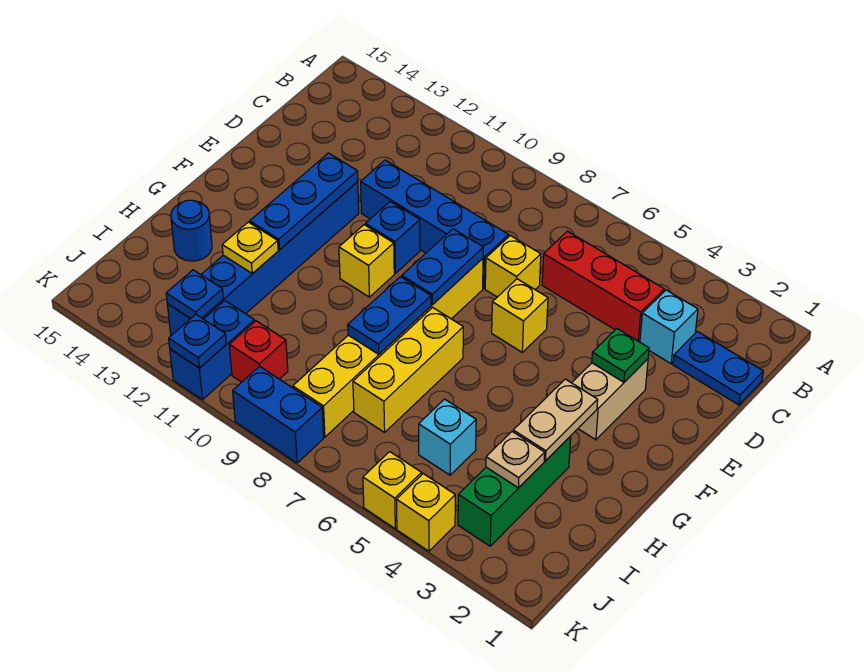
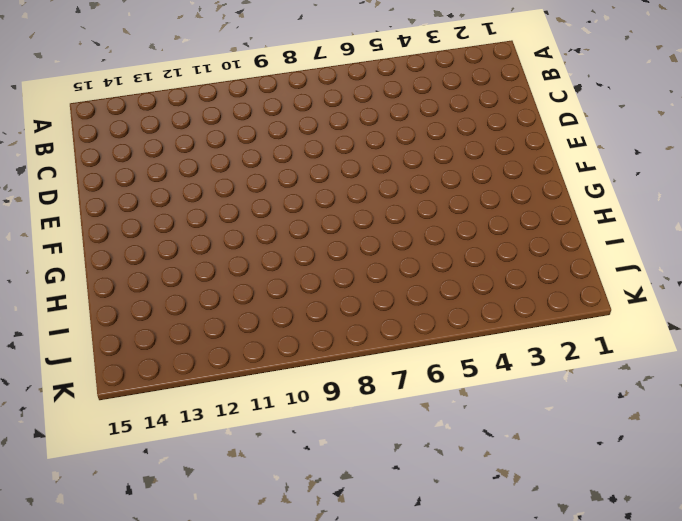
none -> blue 1x2 plate [673,331,763,405]
none -> cyan 1x1 brick [640,290,698,364]
none -> red 1x3 brick [542,231,664,342]

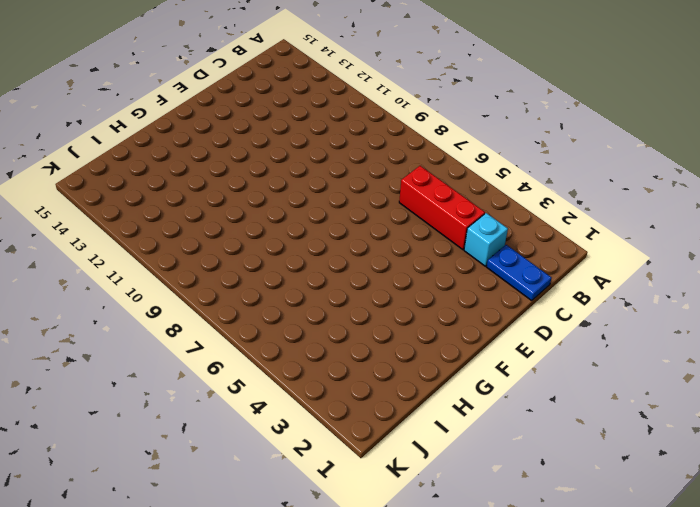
none -> yellow 1x1 brick [485,235,541,297]
none -> blue 1x4 brick [361,160,509,288]
none -> tan 1x2 brick [572,359,648,440]

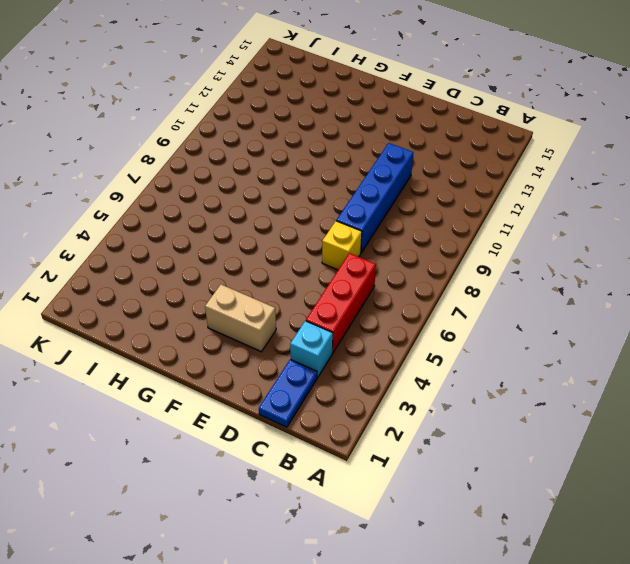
none -> yellow 1x1 brick [492,279,548,352]
none -> yellow 1x6 brick [293,258,483,437]
none -> blue 1x1 brick [365,202,420,273]

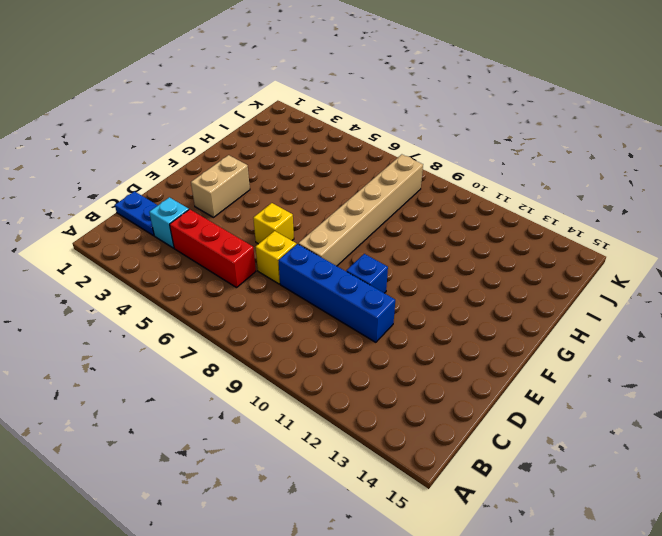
tan 1x6 brick [298,154,423,266] -> yellow 1x6 brick [293,258,483,437]
none -> blue 1x6 brick [167,182,359,335]
none -> yellow 1x1 brick [339,225,394,297]
none -> yellow 1x3 brick [353,307,463,432]

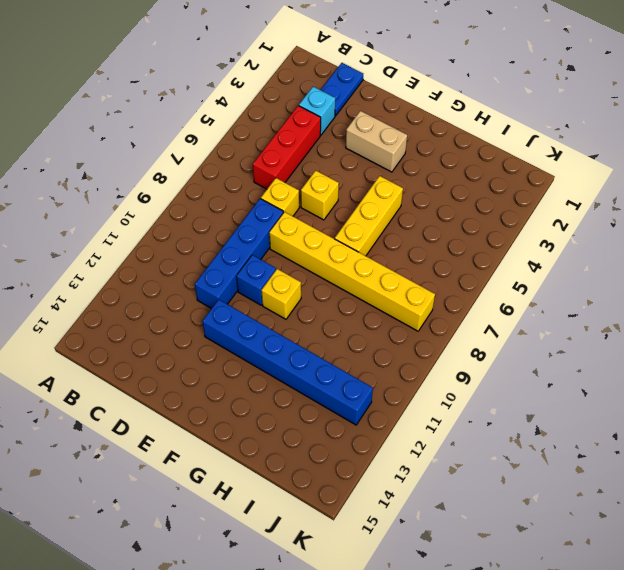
yellow 1x3 brick [335,176,403,256] -> yellow 1x3 brick turned to [353,307,463,432]
none -> green 1x3 brick [458,436,571,546]
none -> blue 1x1 round brick [171,200,212,261]
none -> cyan 1x1 brick [419,399,476,475]

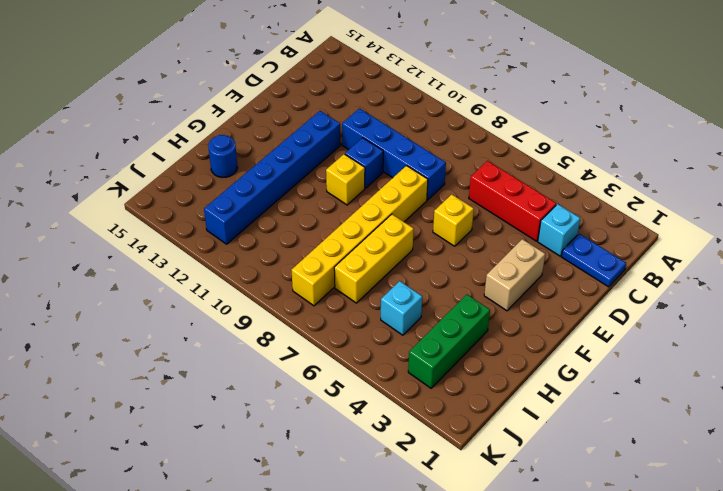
none -> yellow 1x1 brick [485,235,541,297]
none -> red 1x1 brick [229,321,288,382]
none -> blue 1x2 brick [170,301,255,400]

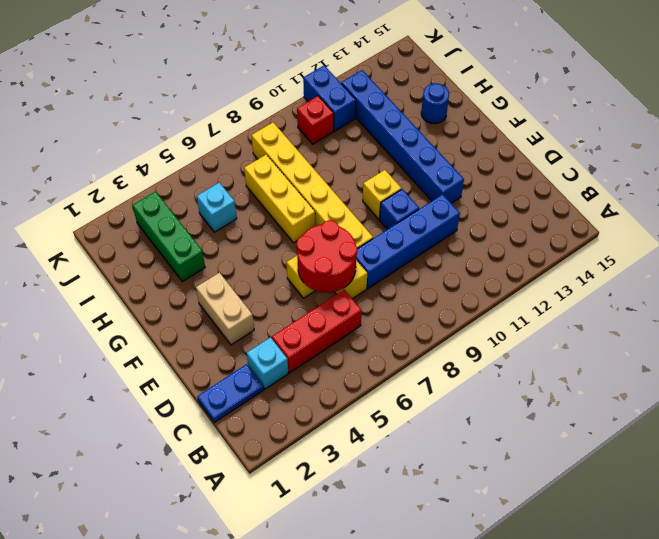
red 2x2 round brick [296,220,357,293] -> none
none -> yellow 1x1 brick [396,474,455,551]
none -> yellow 1x1 brick [363,452,422,529]
none -> blue 1x2 brick [233,366,324,463]

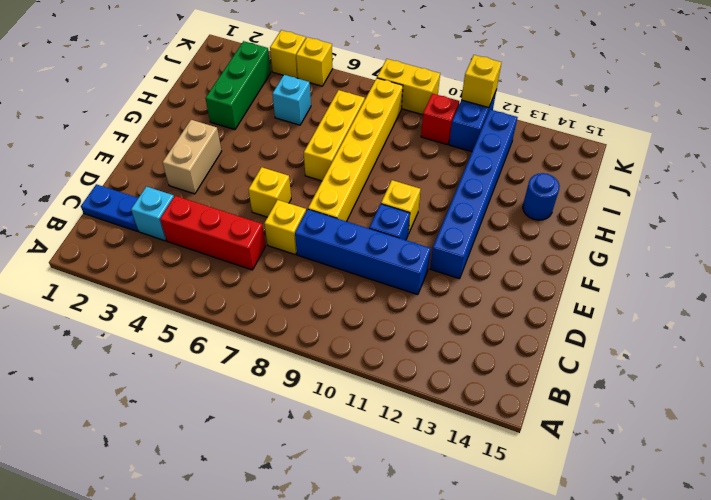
yellow 1x2 brick [377,59,440,115] -> blue 1x2 brick [233,366,324,463]
yellow 1x1 brick [461,55,502,108] -> blue 1x1 plate [169,314,226,368]
none -> green 1x1 plate [592,329,649,382]
none -> blue 1x2 plate [402,229,483,305]
none -> blue 1x3 plate [250,153,358,250]

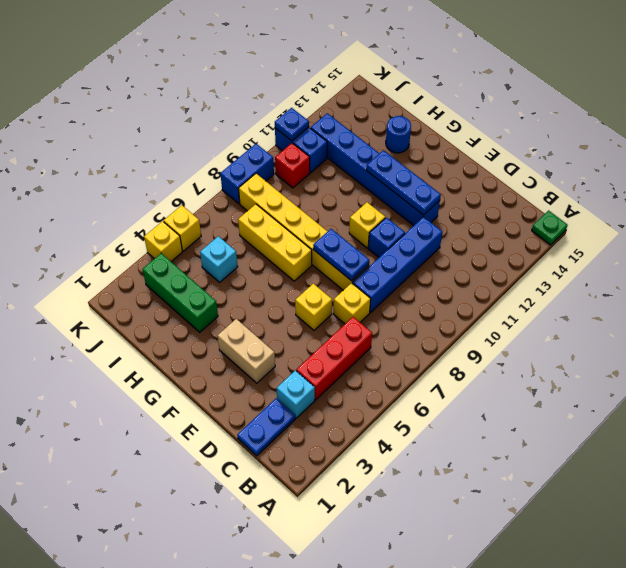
green 1x1 plate [532,211,568,245] -> green 1x1 plate moved to [592,329,649,382]
none -> tan 1x2 plate [513,379,598,461]
none -> blue 1x2 plate [348,277,431,354]
none -> yellow 1x1 plate [222,222,278,274]

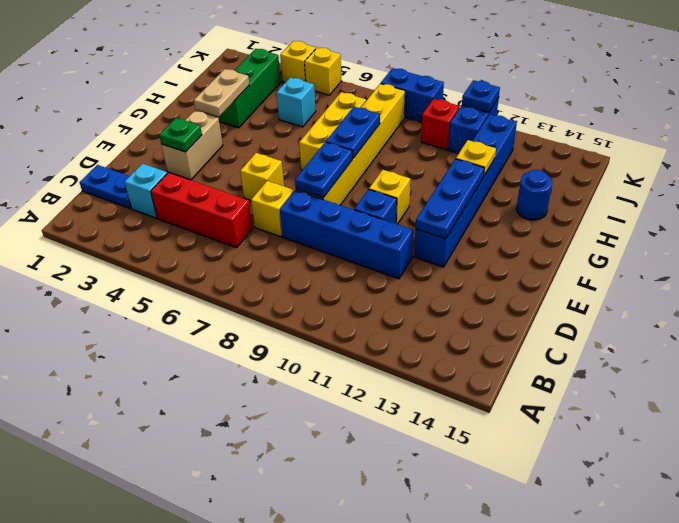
none -> tan 1x1 plate [486,432,545,488]
none -> blue 1x1 plate [166,270,223,319]

